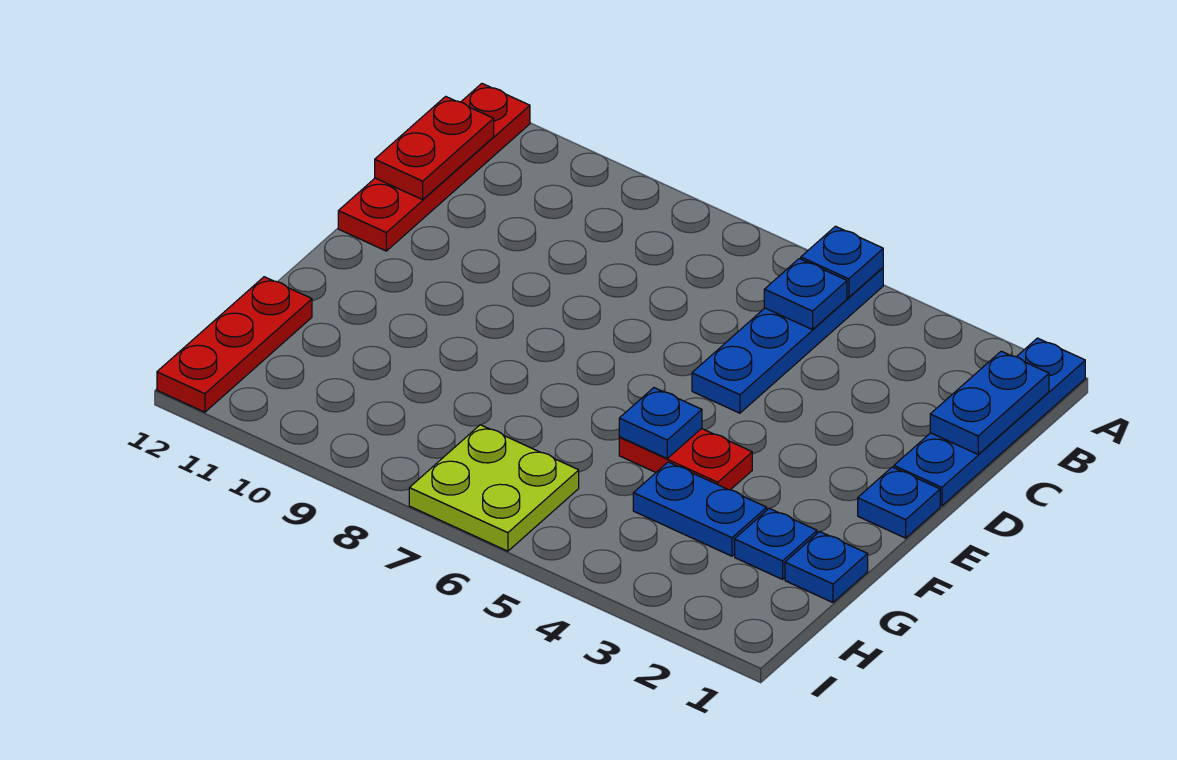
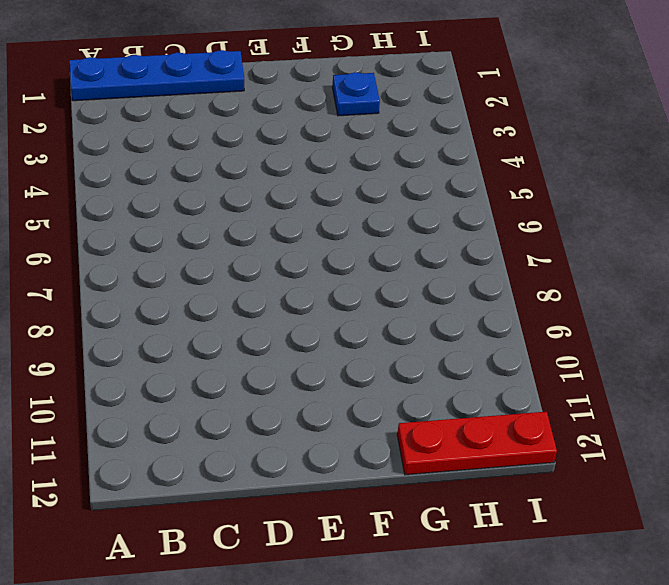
none -> blue 1x4 plate [692,268,883,413]
none -> red 1x4 plate [338,84,530,251]
none -> blue 1x1 plate [858,467,940,538]

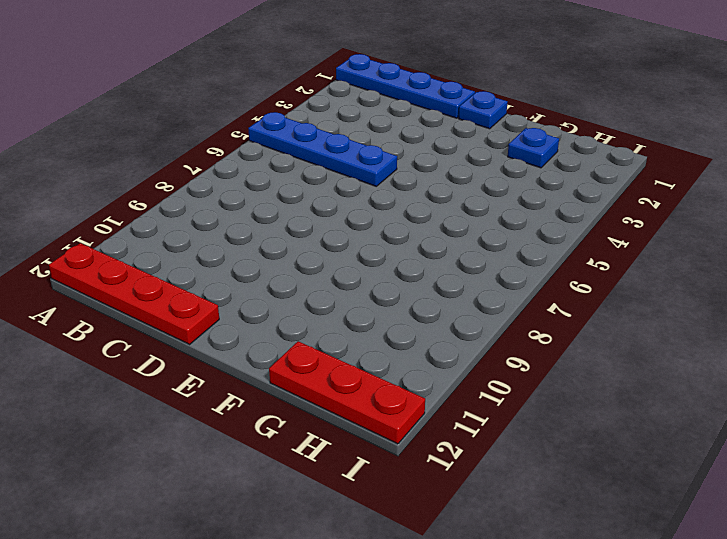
none -> red 1x2 plate [619,428,752,490]
none -> blue 1x1 plate [785,532,868,602]
none -> blue 1x2 plate [633,462,767,556]

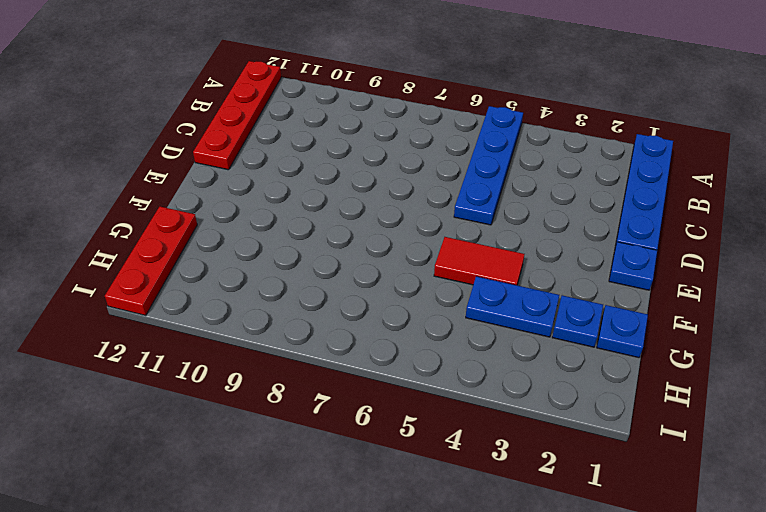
red 1x2 tile [434,237,524,285] -> red 1x2 plate [619,428,752,490]
none -> lime 2x2 plate [409,425,579,551]
none -> blue 1x1 plate [801,226,883,297]
none -> blue 1x2 plate [930,351,1049,454]

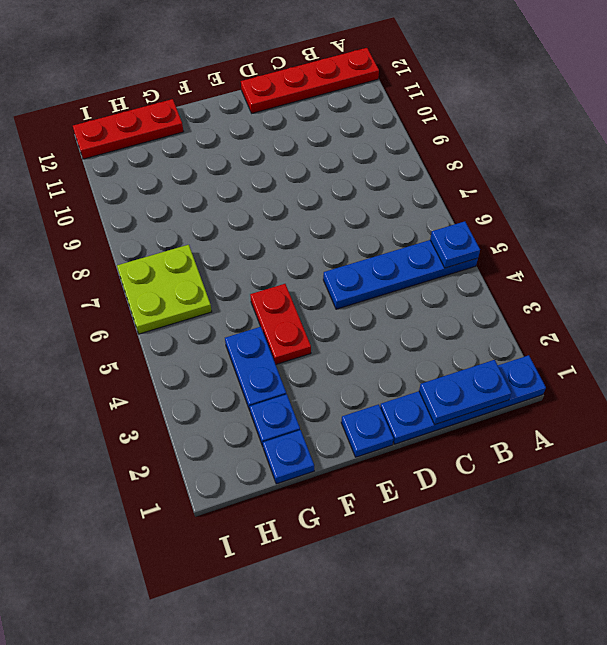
none -> blue 1x1 plate [764,259,847,330]
none -> red 1x2 plate [375,96,494,200]
none -> blue 1x1 plate [619,388,702,458]

